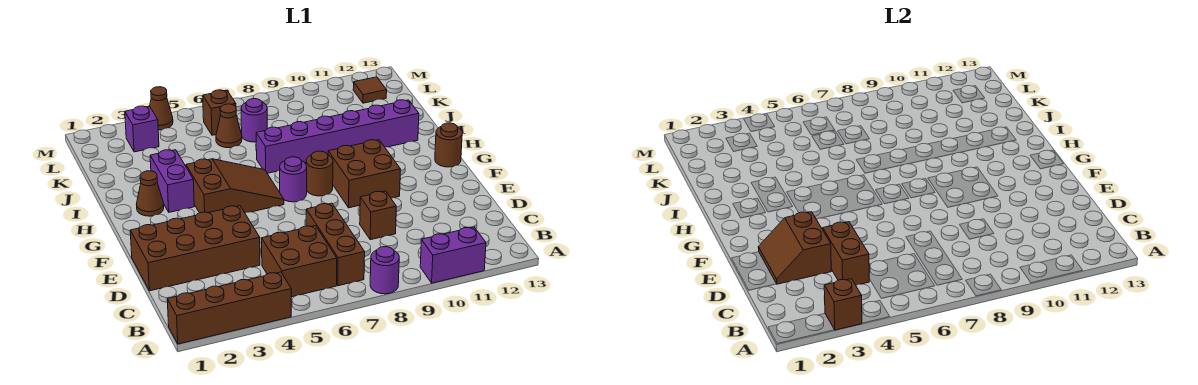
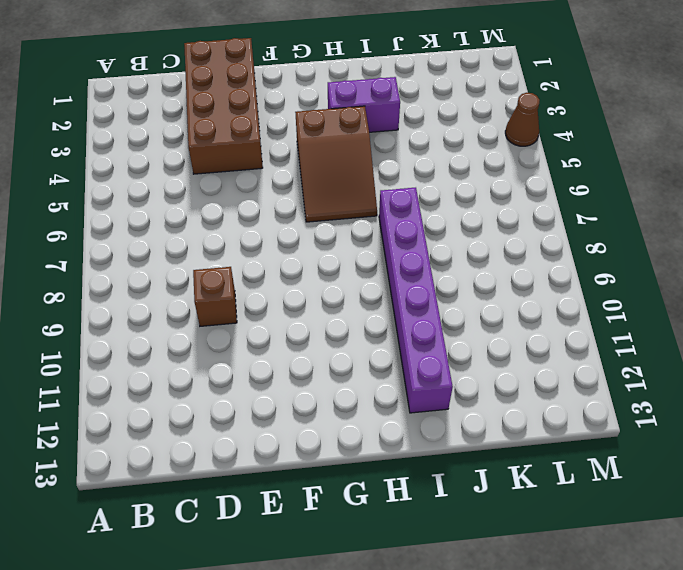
none -> brown 1x4 brick [167,272,291,344]
none -> purple 1x1 round brick [370,247,399,294]
none -> purple 1x2 brick [420,227,486,283]

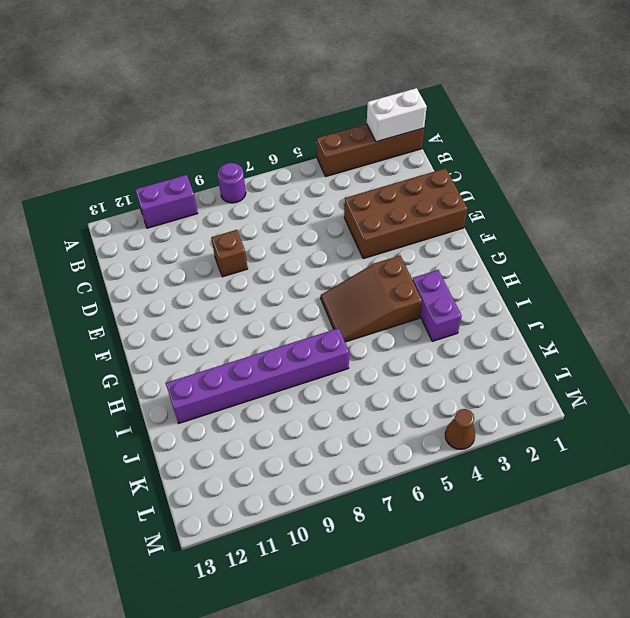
white 1x2 brick [367,88,427,142] -> none
none -> brown 2x2 brick [262,226,337,297]
none -> brown 1x3 brick [306,203,365,286]
none -> brown 2x2 brick [328,140,401,208]

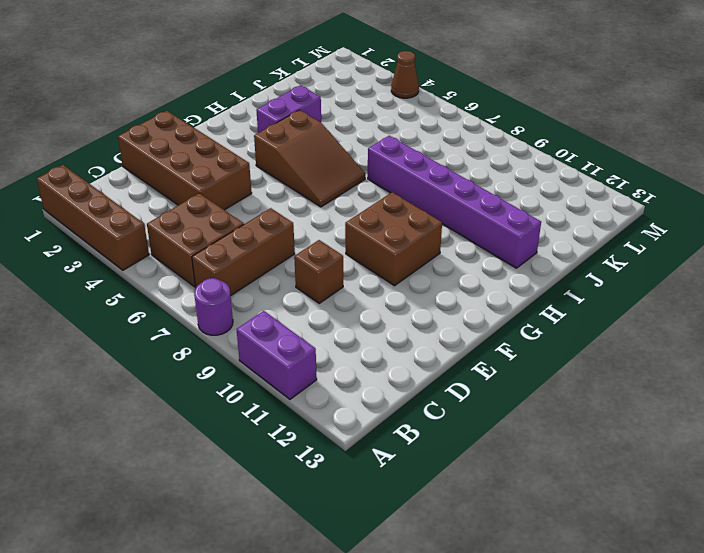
none -> purple 1x1 round brick [280,157,307,202]
none -> brown 1x1 round brick [306,151,333,196]
none -> brown 1x1 round brick [435,123,462,167]

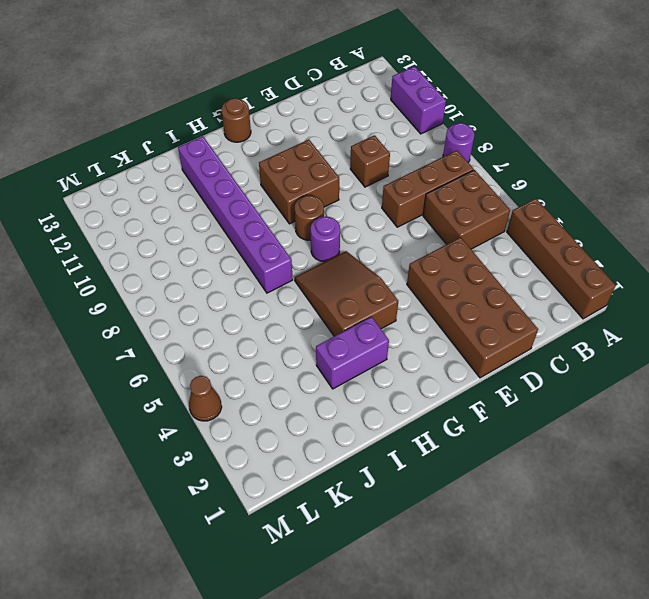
none -> brown 1x1 cone [136,171,164,216]
none -> brown 1x1 cone [216,104,242,148]
none -> purple 1x1 round brick [241,98,267,142]

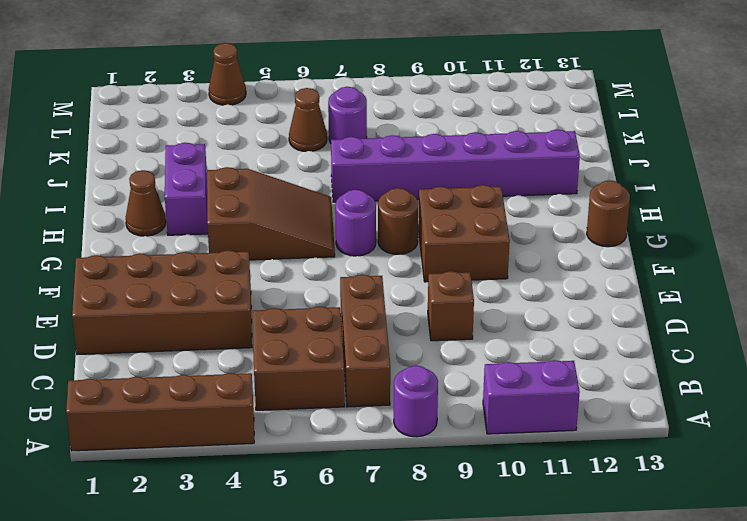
none -> purple 1x1 brick [125,106,159,152]
none -> brown 1x1 brick [203,90,236,135]
none -> brown 1x1 tile [353,77,387,103]

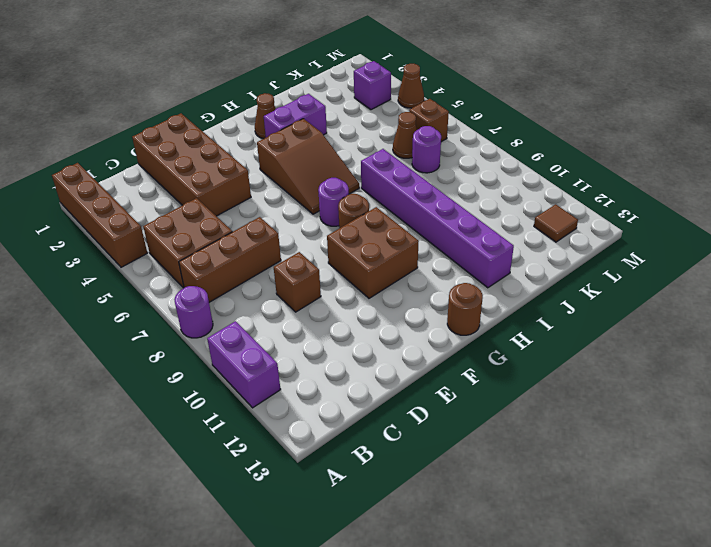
none -> brown 1x1 brick [824,279,862,330]
none -> brown 1x2 brick [823,222,869,285]
none -> brown 2x2 slope [758,212,831,284]

